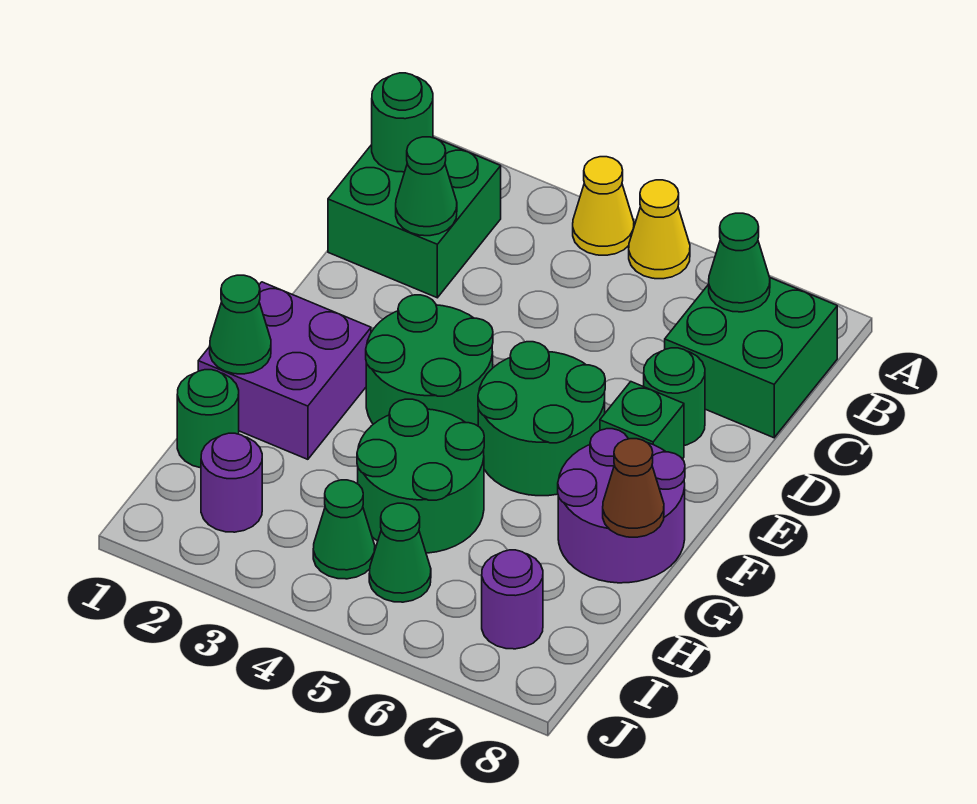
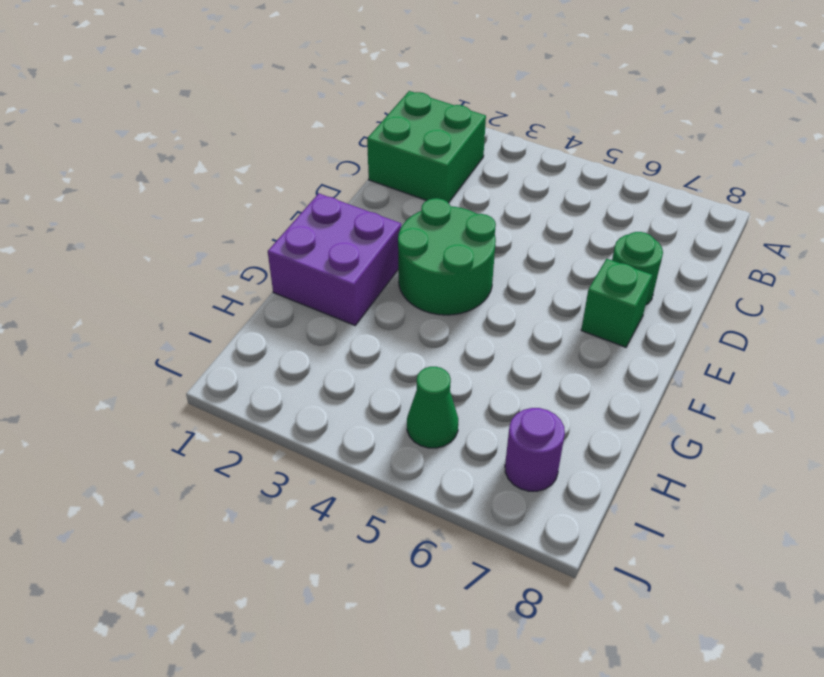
none -> yellow 1x1 cone [573,157,634,255]
none -> yellow 1x1 cone [629,180,690,279]
none -> green 2x2 brick [665,278,837,438]

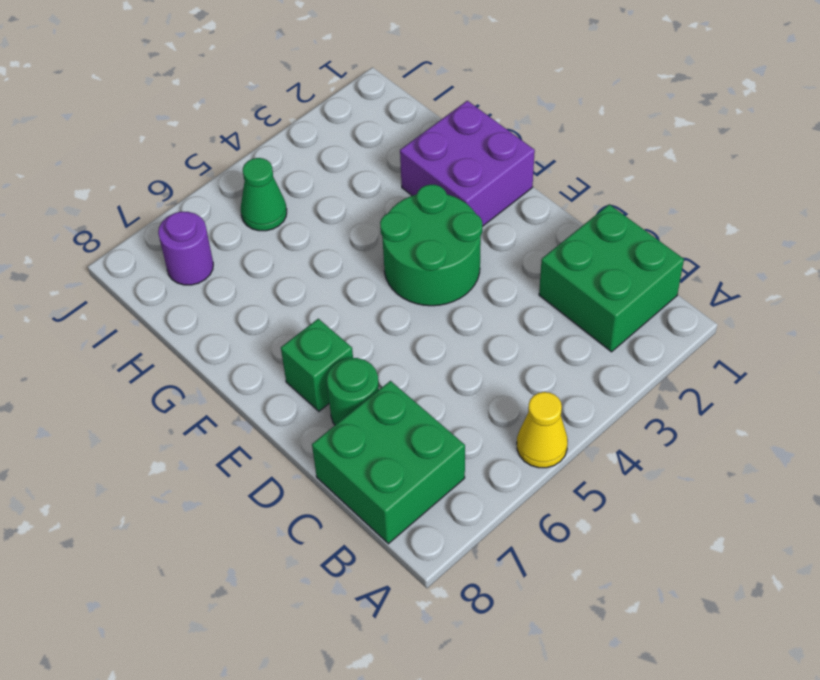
none -> yellow 1x1 cone [573,157,634,255]
none -> green 2x2 round brick [478,342,605,496]
none -> purple 2x2 round brick [558,429,685,583]

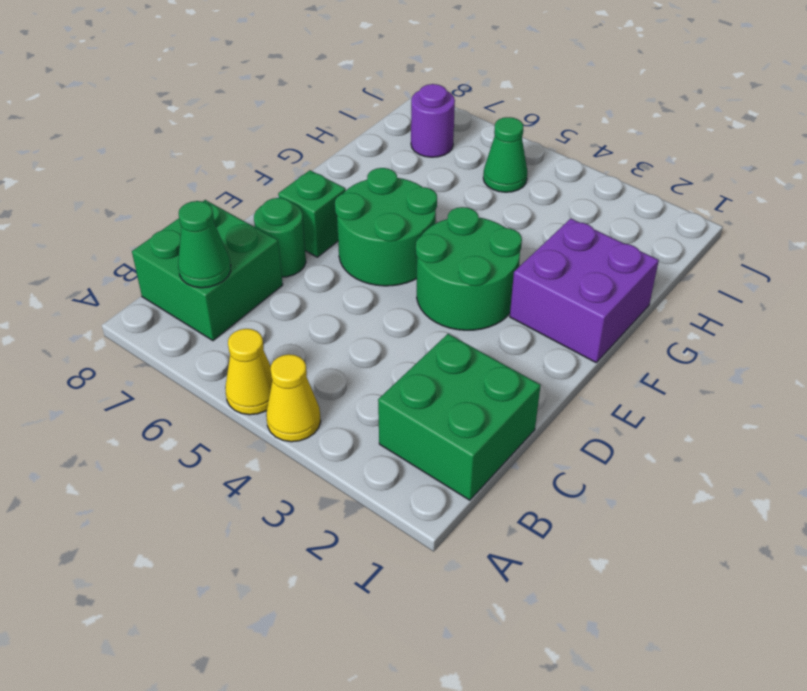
none -> purple 2x2 round brick [558,429,685,583]
none -> green 2x2 round brick [357,399,484,553]
none -> green 1x1 round brick [177,370,239,468]

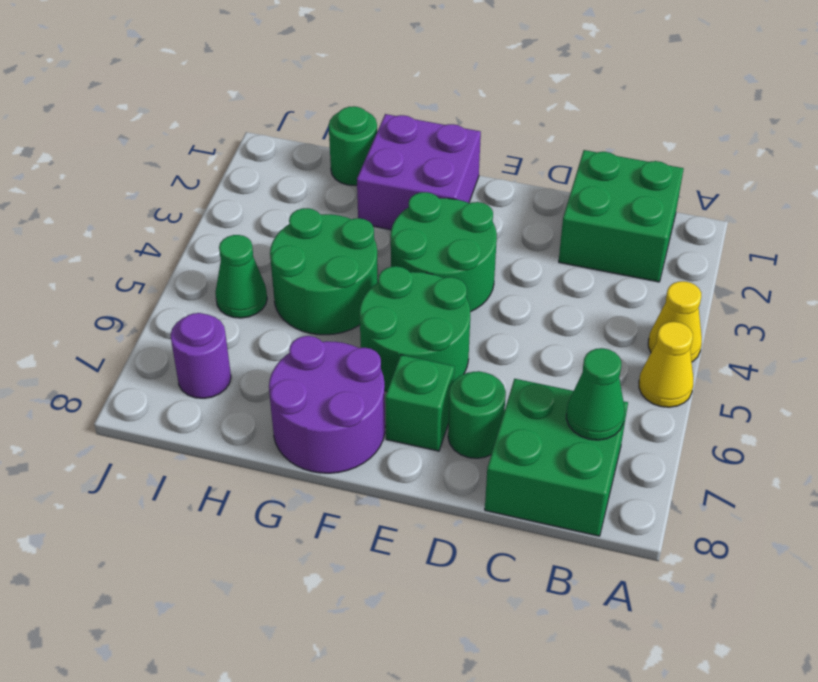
none -> purple 1x1 round brick [201,433,262,532]
none -> green 1x1 cone [313,480,375,579]
none -> green 1x1 round brick [372,73,433,172]

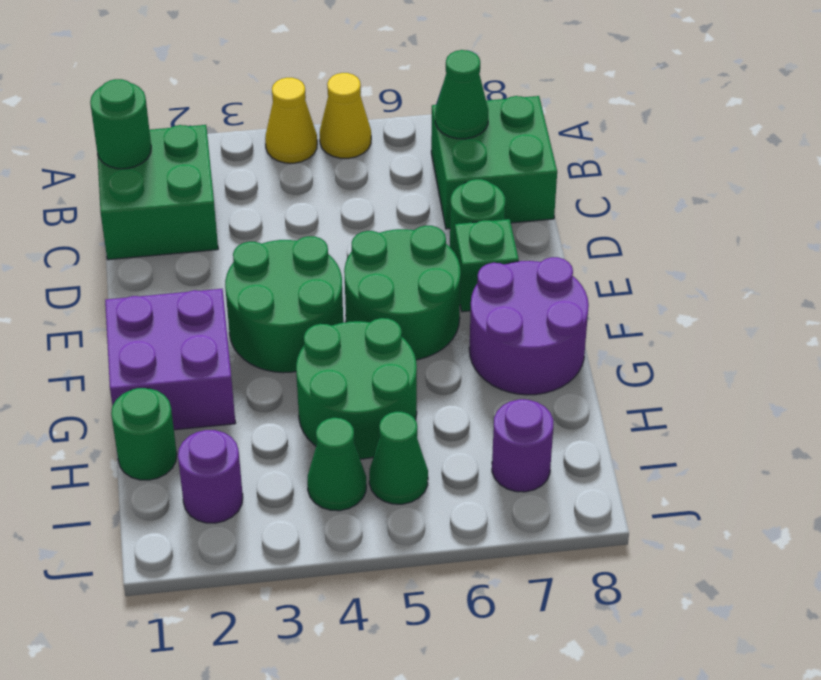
none -> green 1x1 cone [396,137,457,236]
none -> green 1x1 cone [210,275,271,374]
none -> brown 1x1 cone [603,439,664,537]

